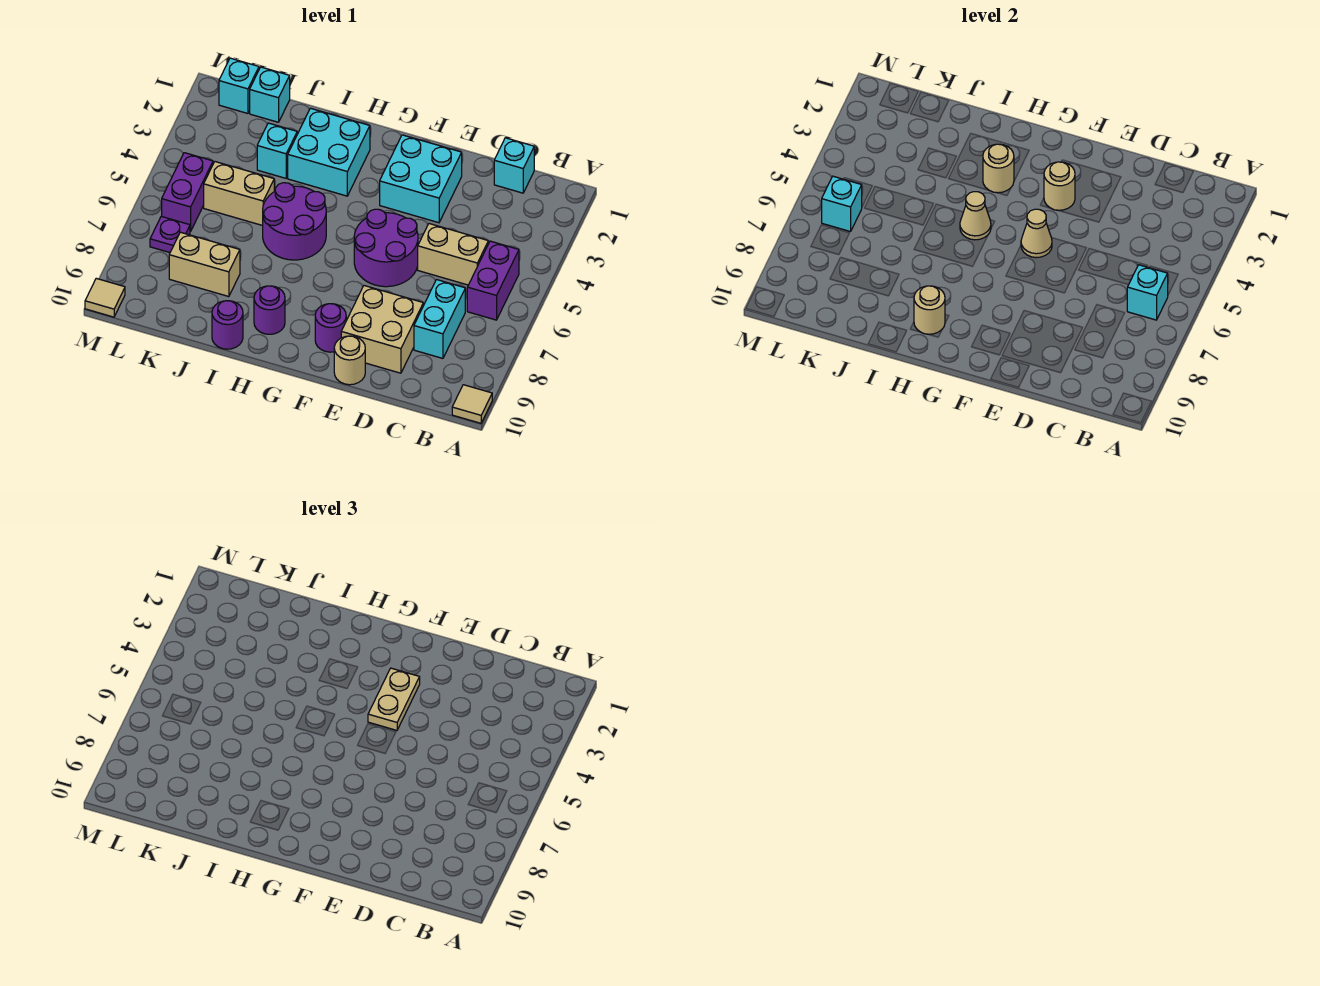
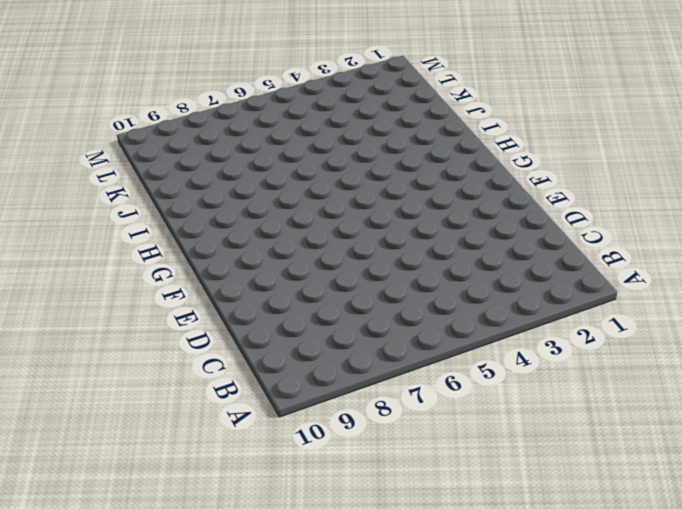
none -> tan 1x1 tile [452,385,492,423]
none -> purple 1x2 brick [467,241,519,320]
none -> cyan 1x1 brick [494,138,534,193]
none -> tan 1x2 brick [418,224,488,285]

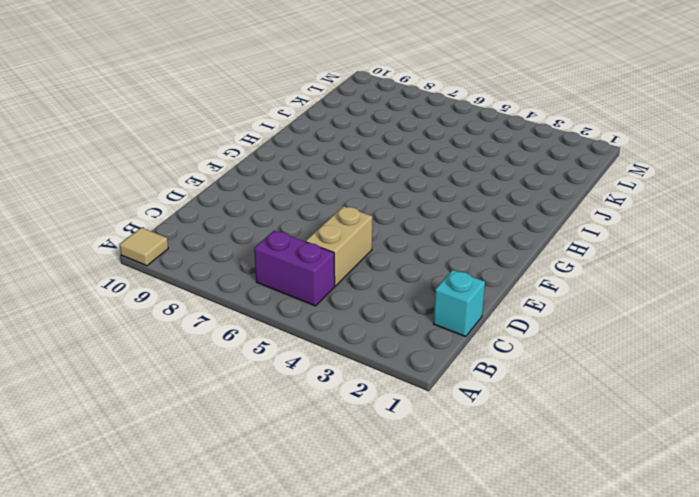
none -> cyan 1x2 brick [414,280,465,358]
none -> tan 2x2 brick [341,286,423,373]
none -> cyan 2x2 brick [380,135,462,223]
none -> purple 2x2 round brick [354,209,418,287]

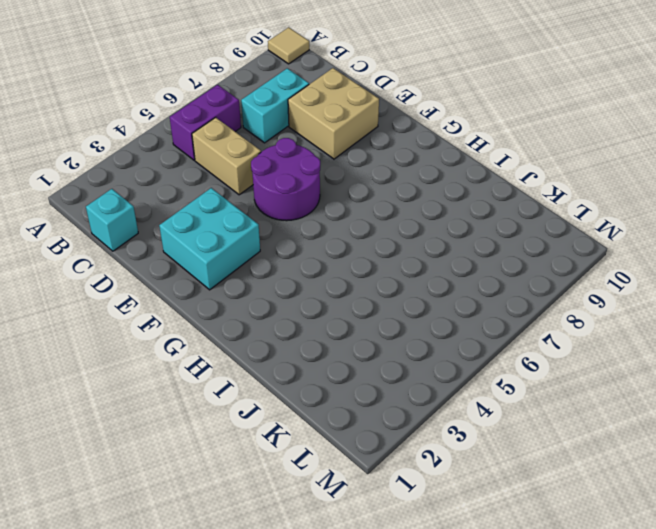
none -> tan 1x1 round brick [334,336,365,385]
none -> purple 1x1 round brick [315,304,346,352]
none -> cyan 2x2 brick [288,108,370,196]
none -> purple 2x2 round brick [263,183,326,260]

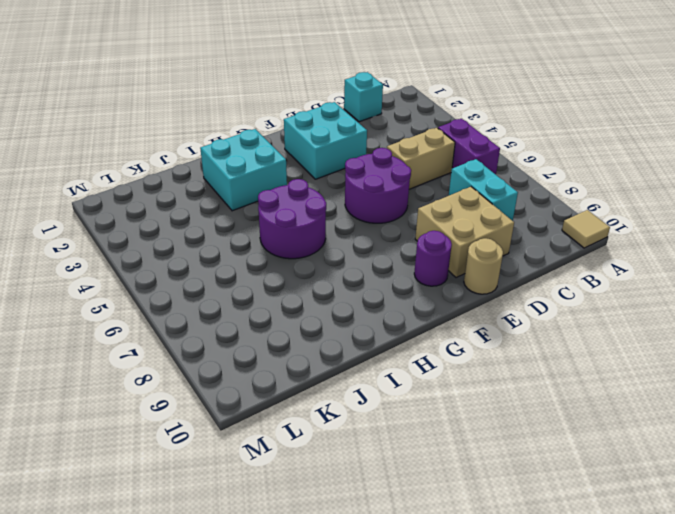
none -> purple 1x1 round brick [254,286,285,334]
none -> purple 1x1 round brick [212,301,243,349]
none -> cyan 1x1 brick [257,123,297,178]
none -> tan 1x2 brick [204,162,274,226]

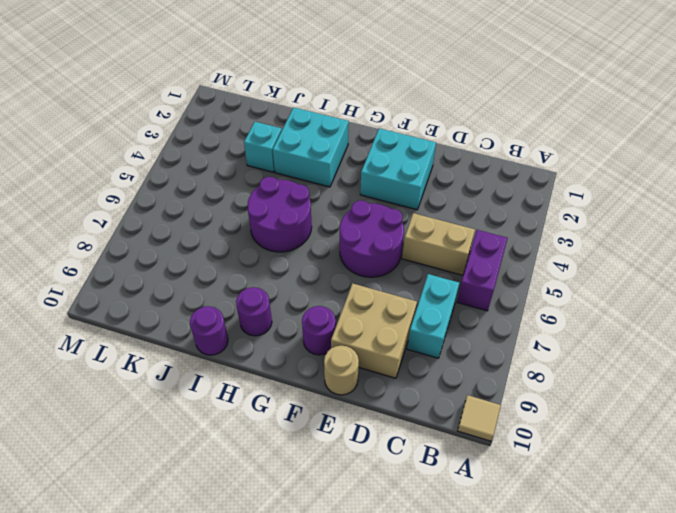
none -> cyan 1x1 brick [494,138,534,193]
none -> tan 1x2 brick [204,162,274,226]
none -> tan 1x2 brick [169,232,240,297]
none -> cyan 1x1 brick [250,67,290,122]

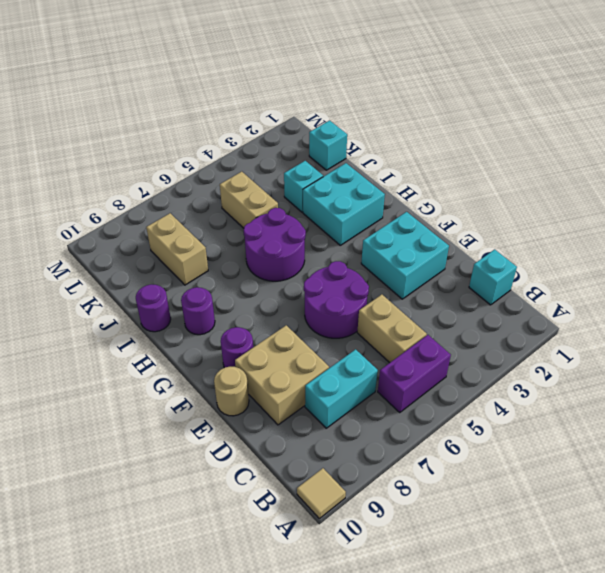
none -> cyan 1x1 brick [219,58,259,113]
none -> purple 1x2 brick [162,153,213,232]
none -> purple 1x1 plate [150,216,190,253]
none -> tan 1x1 tile [85,278,125,317]

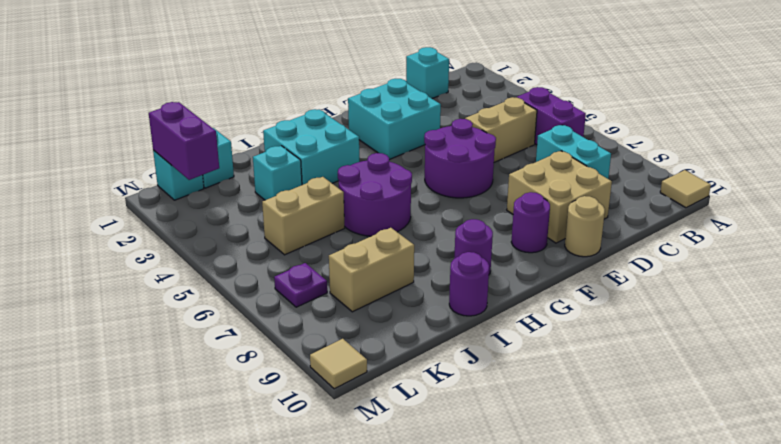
purple 1x2 brick [149,102,219,180] -> purple 1x2 brick moved to [162,153,213,232]
none -> cyan 1x1 brick [1127,265,1168,320]
none -> tan 1x1 round brick [1044,162,1075,210]
none -> tan 1x1 cone [1021,209,1052,258]
none -> tan 1x1 round brick [983,144,1014,193]

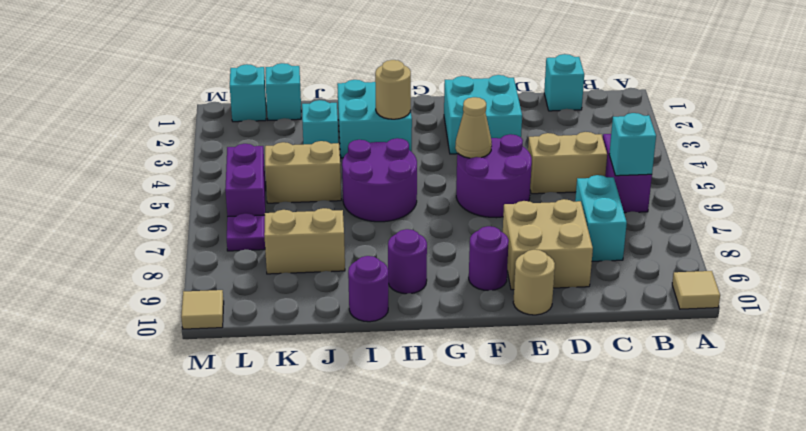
none -> tan 1x1 round brick [1044,162,1075,210]
none -> tan 1x1 cone [960,192,991,240]
none -> tan 1x1 round brick [914,286,945,334]
none -> cyan 1x1 brick [822,176,862,232]

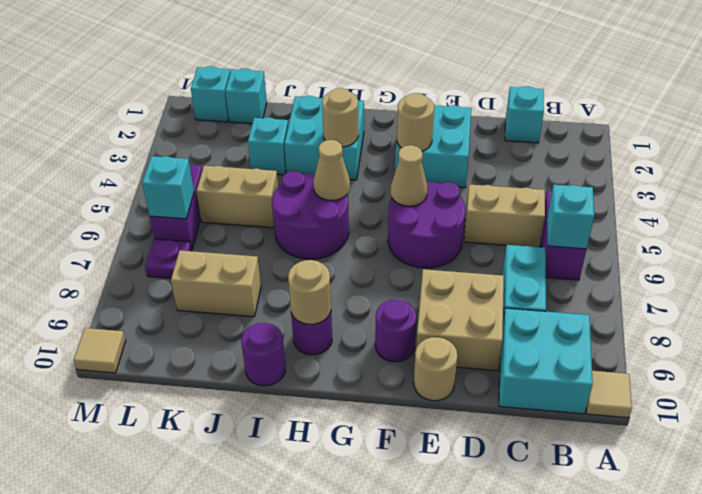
cyan 2x2 brick [499,308,593,414] -> none
none -> tan 1x2 plate [368,668,420,730]

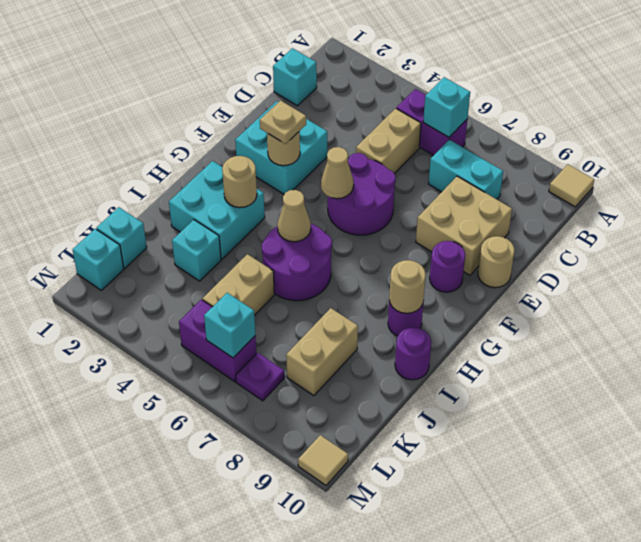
tan 1x1 plate [260,101,306,144] -> tan 1x2 plate [368,668,420,730]

